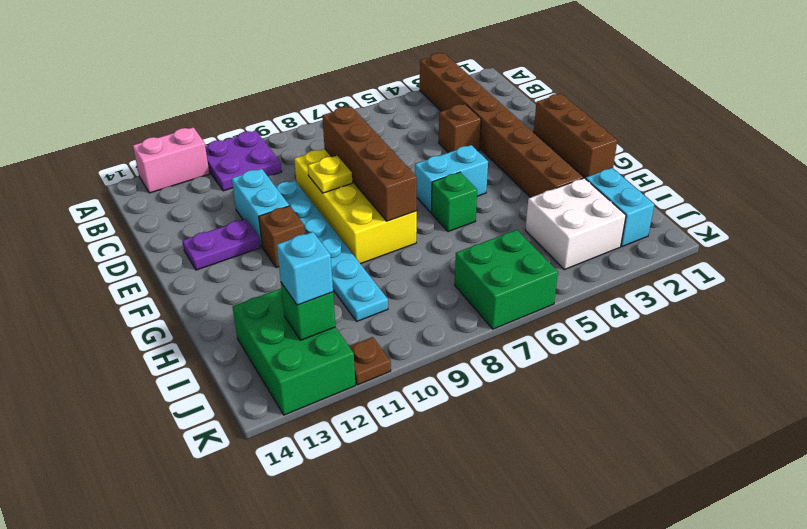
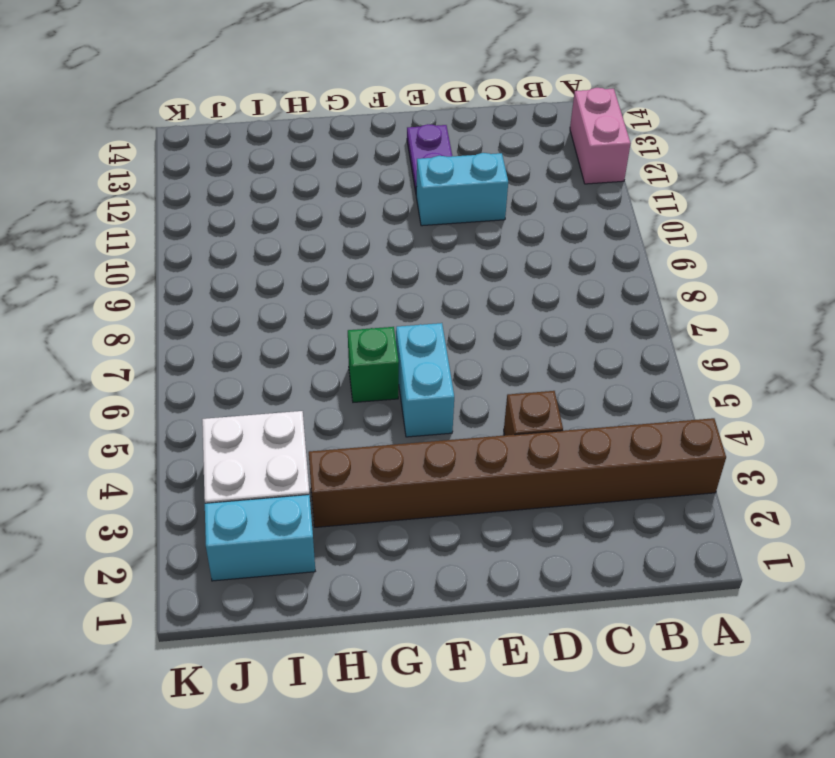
none -> purple 2x2 plate [205,131,282,191]
none -> yellow 2x4 brick [294,149,417,264]
none -> cyan 1x6 plate [275,180,388,322]

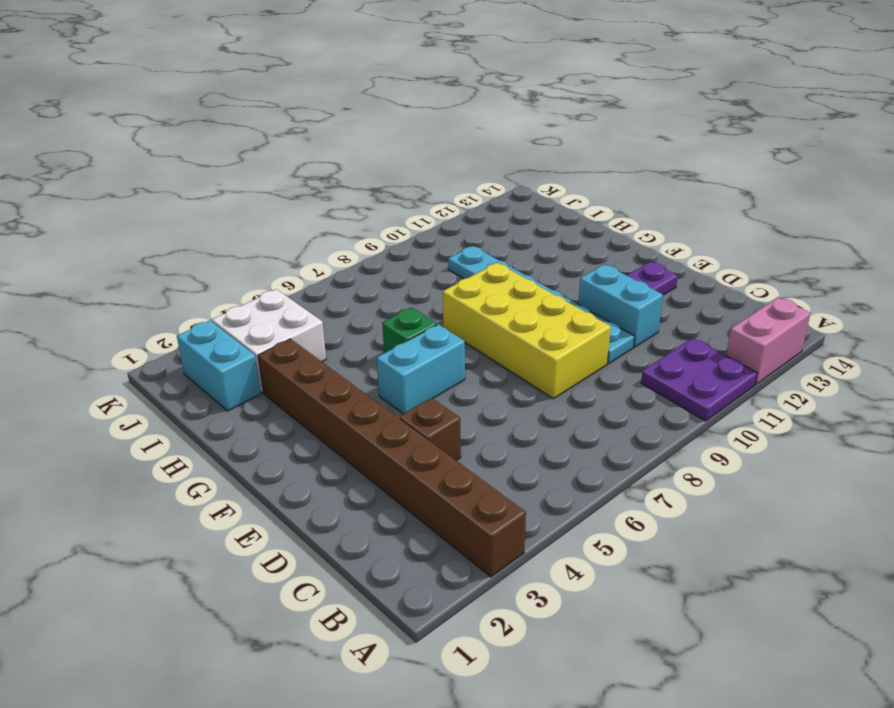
none -> brown 1x3 brick [534,94,617,179]
none -> brown 1x1 brick [259,206,305,268]
none -> green 2x3 brick [232,289,355,415]

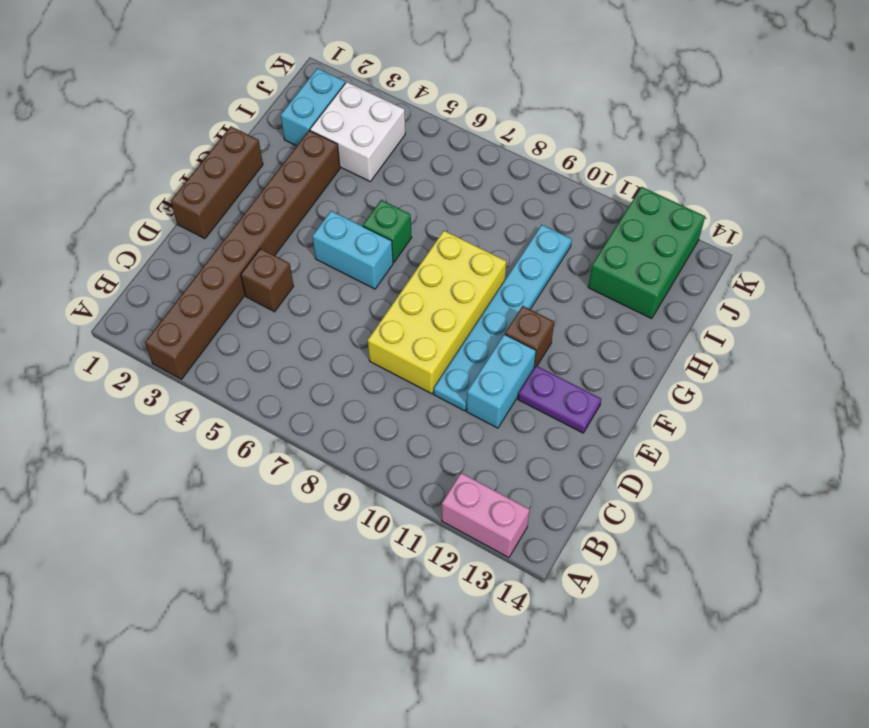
none -> purple 2x2 plate [205,131,282,191]
none -> green 2x2 brick [455,230,558,329]
none -> brown 1x1 plate [349,337,391,385]

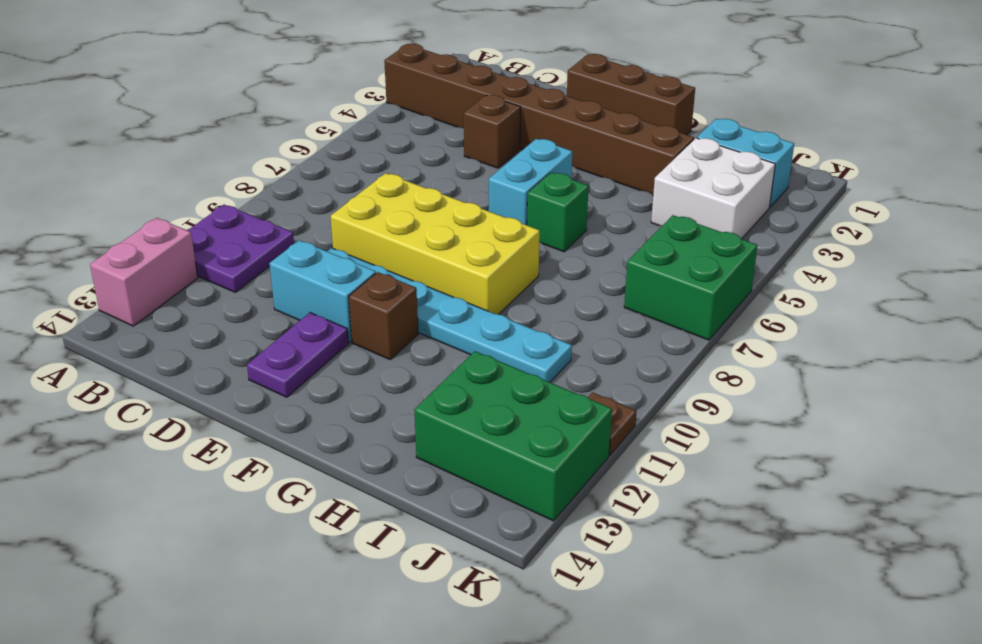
none -> brown 1x4 brick [322,107,417,221]
none -> yellow 1x1 plate [308,156,352,193]
none -> green 1x1 brick [281,283,335,340]

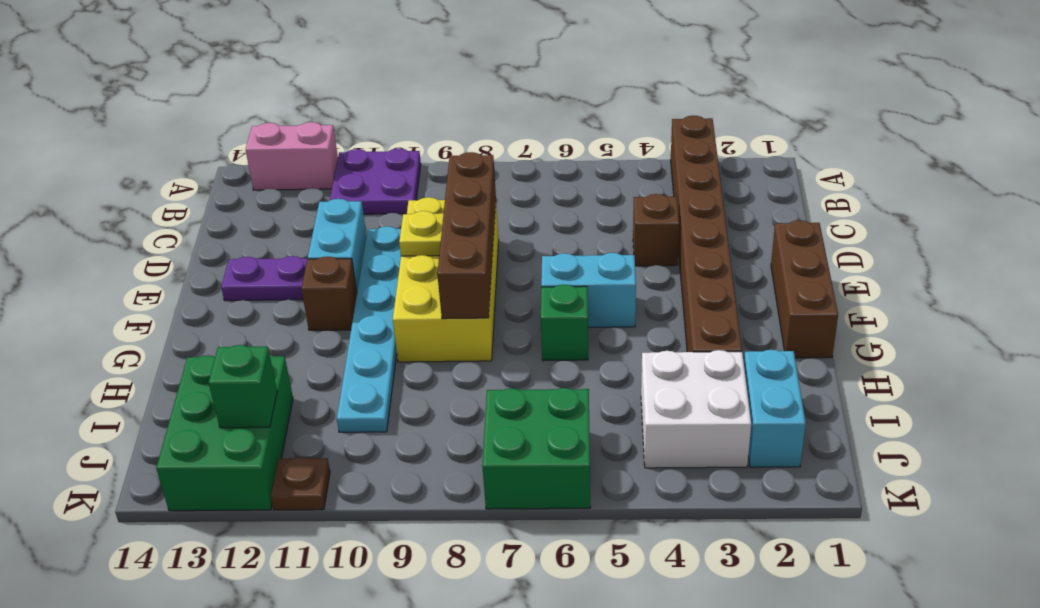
none -> cyan 1x1 brick [277,232,333,305]

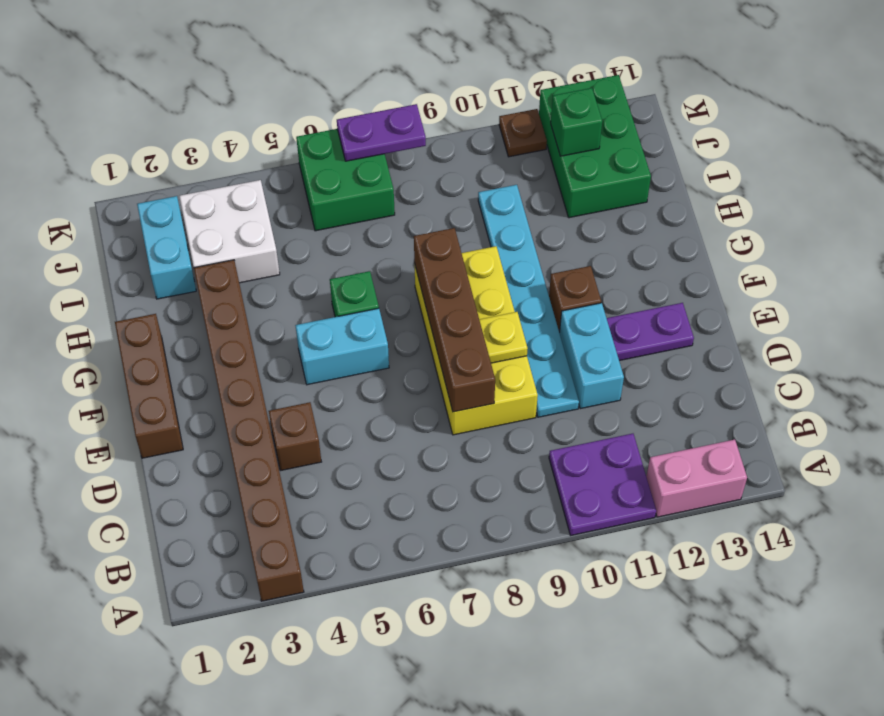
purple 1x2 plate [337,104,426,161] -> none
none -> cyan 1x1 brick [277,232,333,305]

